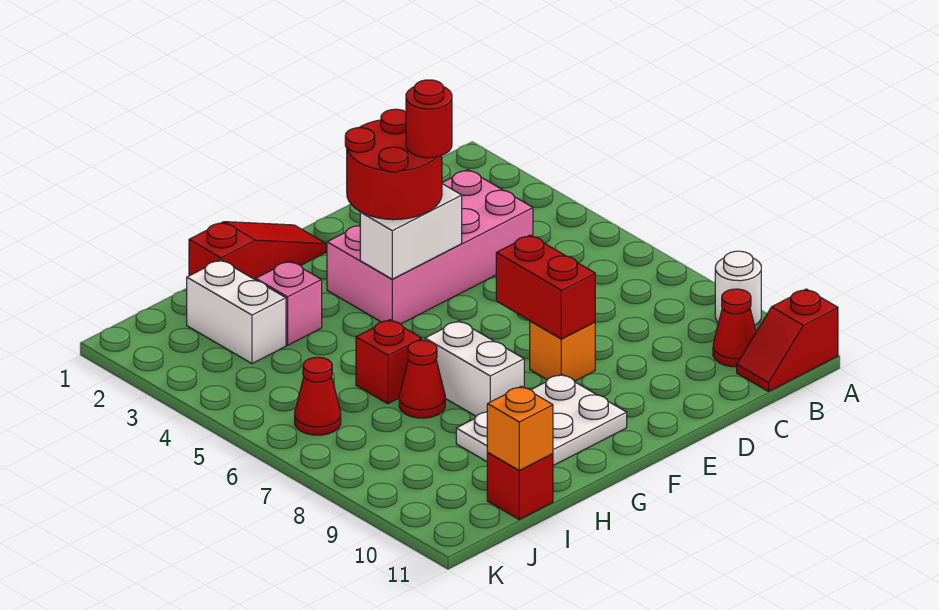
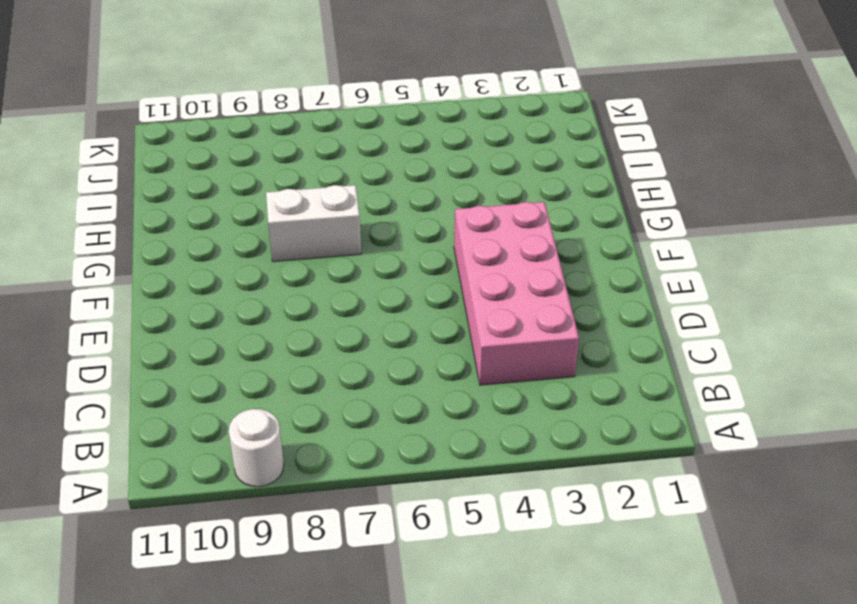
none -> red 1x2 slope [737,289,838,392]
none -> red 1x1 cone [713,289,756,367]
none -> orange 1x1 brick [530,321,595,381]

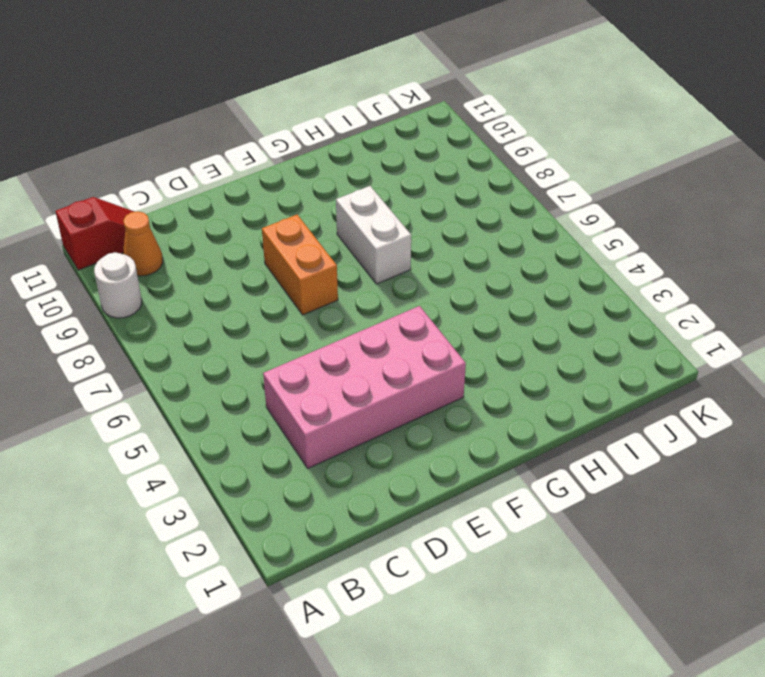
orange 1x1 cone [123,211,163,276] -> red 1x1 cone [713,289,756,367]
orange 1x2 brick [262,215,338,315] -> orange 1x1 brick [530,321,595,381]
none -> red 1x3 slope [189,222,326,280]
none -> white 2x3 plate [456,374,627,466]
none -> pink 1x1 brick [256,261,322,345]

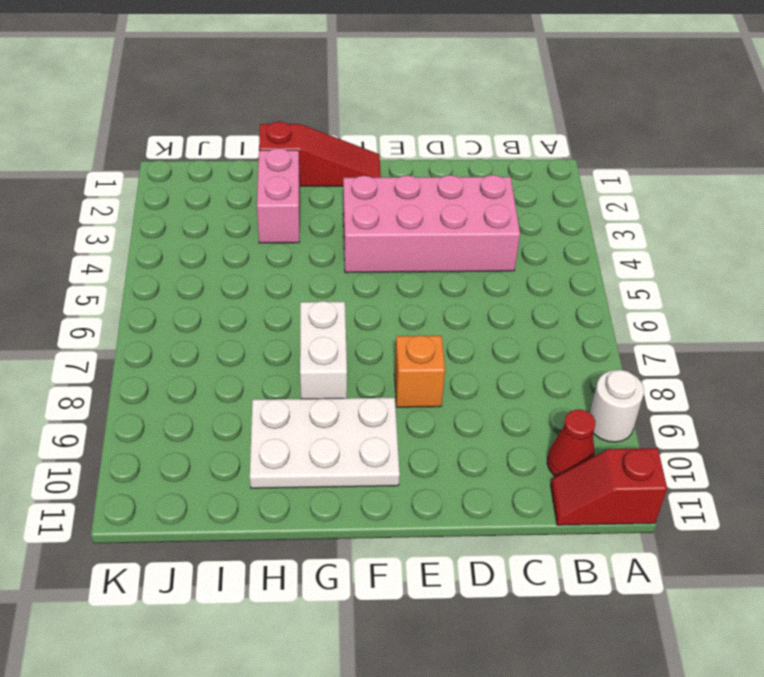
pink 1x2 brick [257,148,300,243] -> pink 1x1 brick [256,261,322,345]
none -> red 1x1 brick [356,320,422,404]
none -> red 1x1 cone [399,340,445,418]
none -> white 1x2 brick [187,260,286,364]

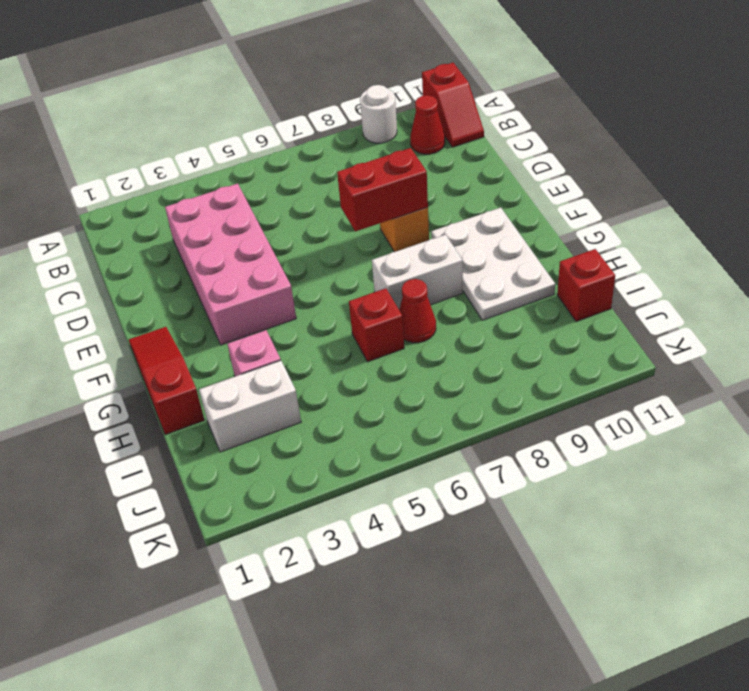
none -> red 1x1 cone [295,357,341,435]
none -> white 1x2 brick [360,184,462,279]
none -> orange 1x1 brick [487,386,553,470]

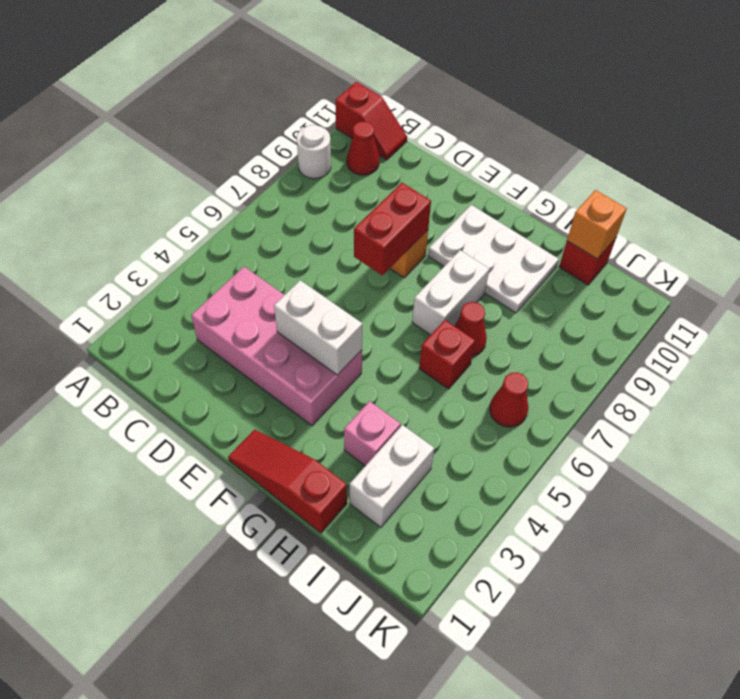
none -> red 2x2 round brick [345,109,442,220]
none -> red 1x1 round brick [406,80,452,158]

